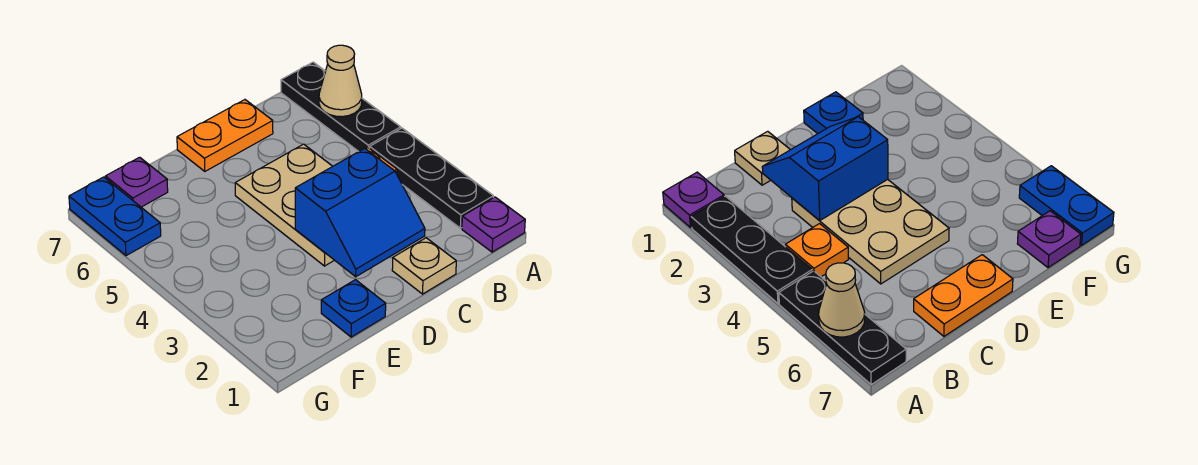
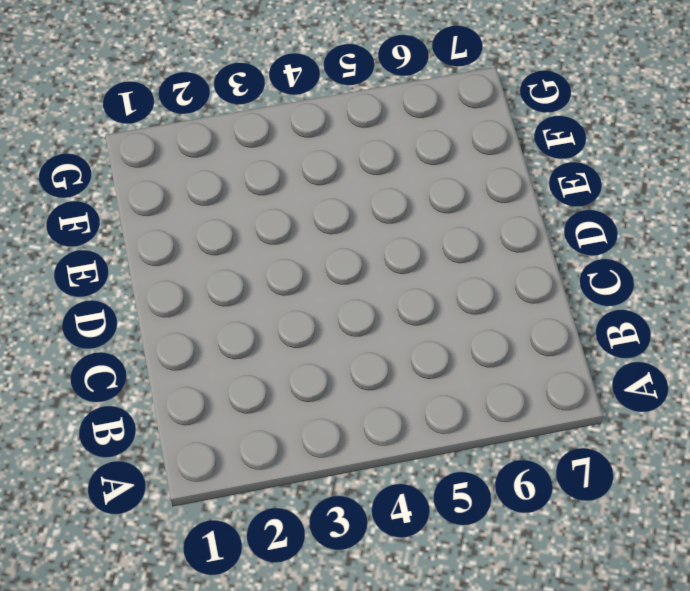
none -> purple 1x1 plate [462,197,525,252]
none -> black 1x3 plate [370,128,493,228]
none -> black 1x3 plate [281,62,401,152]

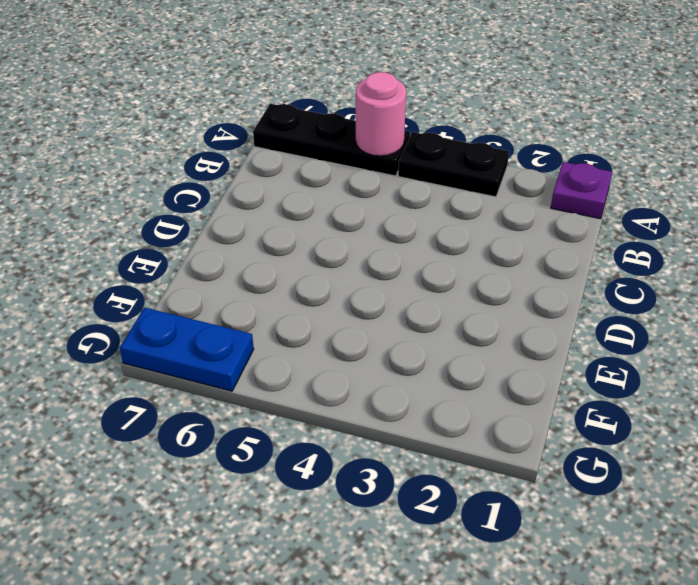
black 1x2 plate [398,132,509,197] -> black 1x3 plate [370,128,493,228]
pink 1x1 round brick [356,72,406,156] -> none
none -> orange 1x1 plate [785,224,849,277]
none -> tan 1x1 plate [392,238,456,294]
none -> tan 2x3 plate [235,144,334,266]

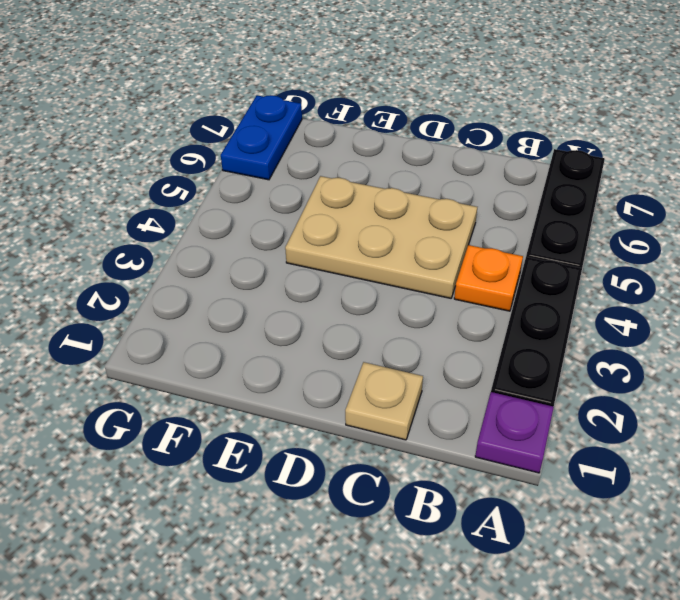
tan 2x3 plate [285,176,477,298] -> tan 2x3 plate turned to [235,144,334,266]
none -> orange 1x2 plate [177,100,273,171]
none -> blue 1x1 plate [321,280,386,337]
none -> purple 1x1 plate [105,157,168,207]

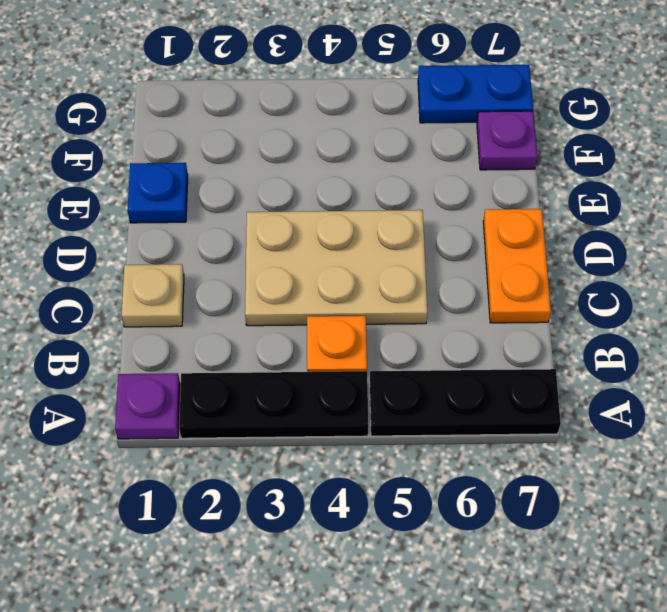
none -> tan 1x1 cone [319,45,362,117]
none -> blue 2x2 slope [295,148,425,277]

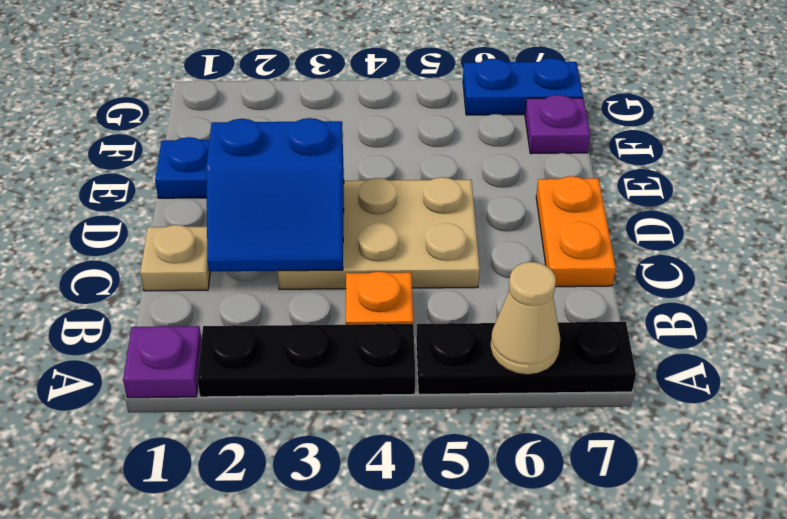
blue 2x2 slope [206,118,344,271] -> blue 2x2 slope turned to [295,148,425,277]

